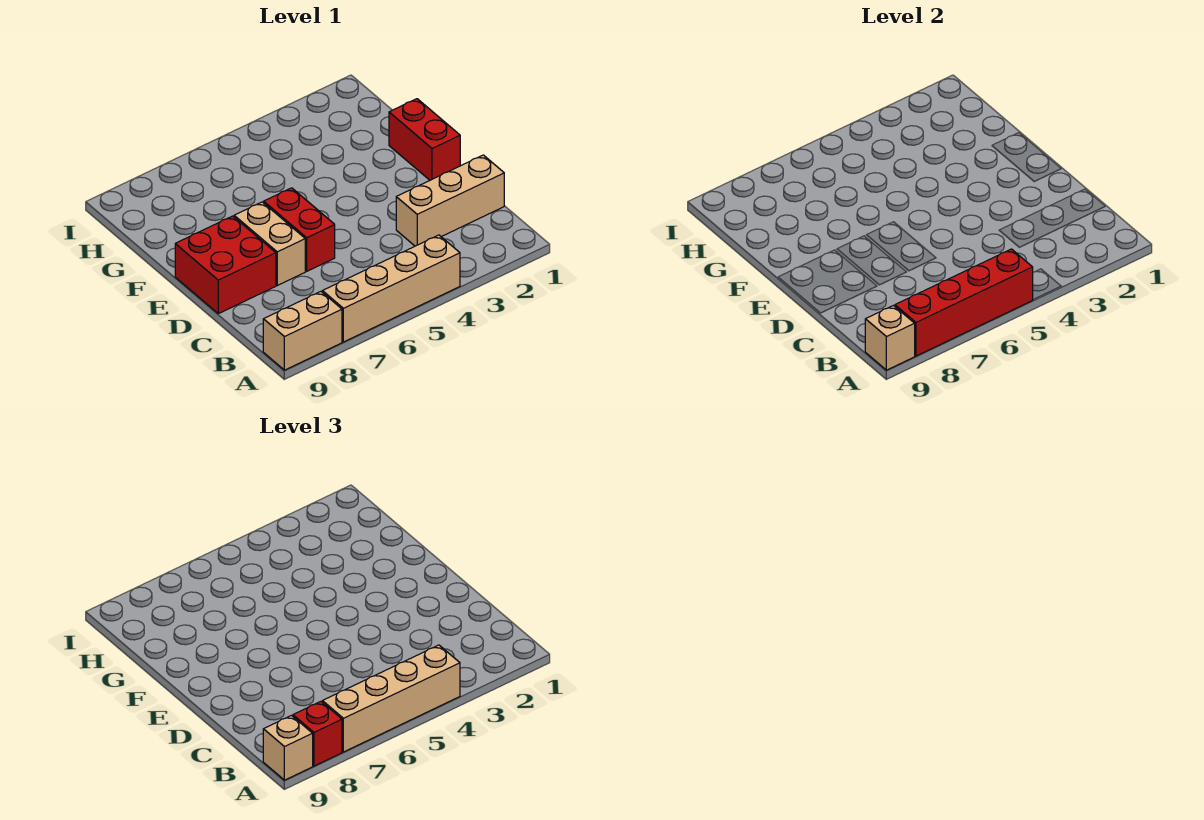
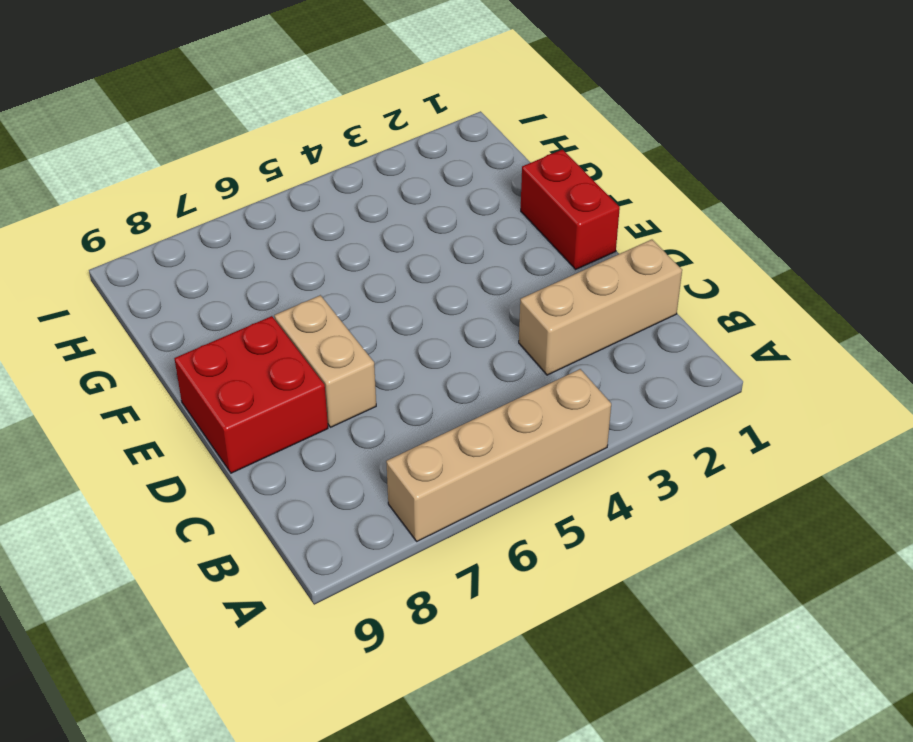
none -> tan 1x2 brick [263,292,342,370]
none -> red 1x2 brick [264,188,335,271]
none -> red 1x4 brick [895,249,1033,356]

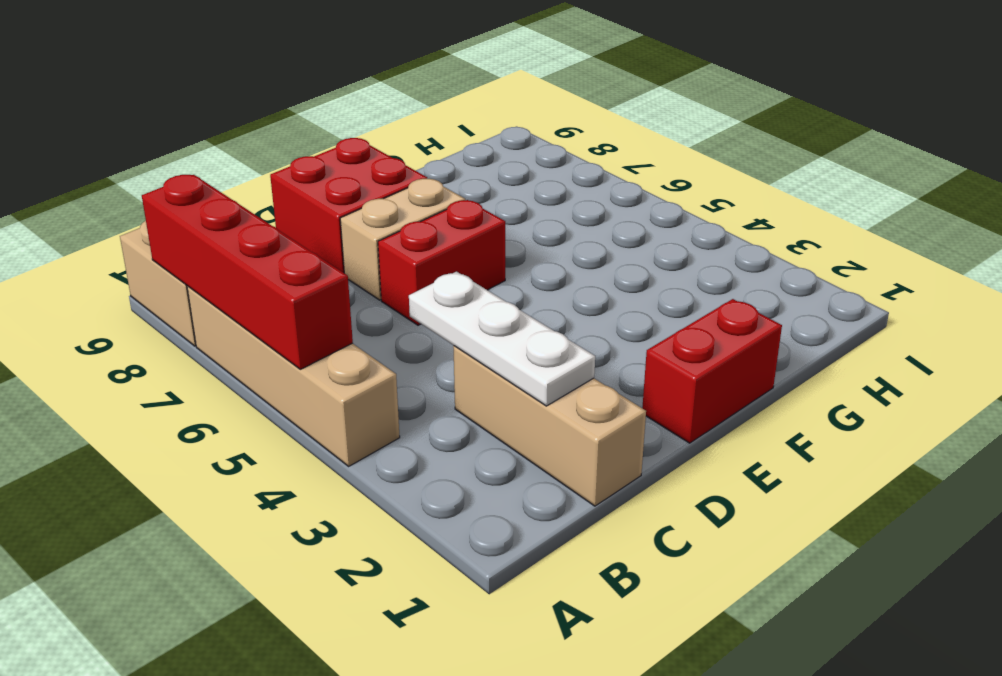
white 1x3 plate [409,272,595,406] -> none
none -> tan 1x1 brick [865,306,915,370]
none -> tan 1x4 brick [322,645,460,752]
none -> red 1x1 brick [293,702,342,766]

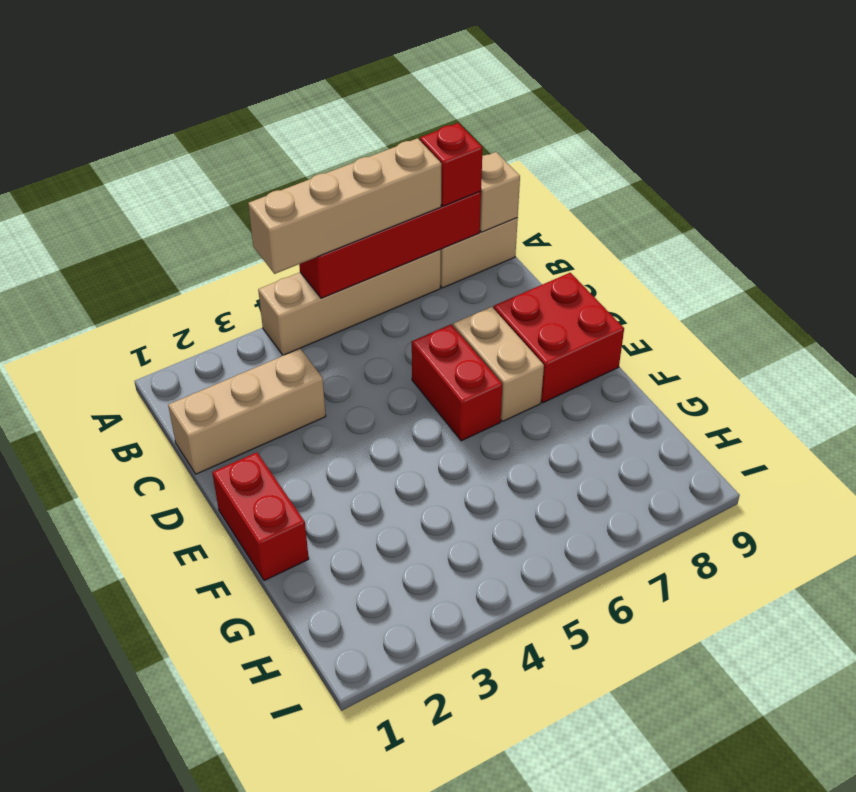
none -> tan 1x1 brick [263,716,313,780]

